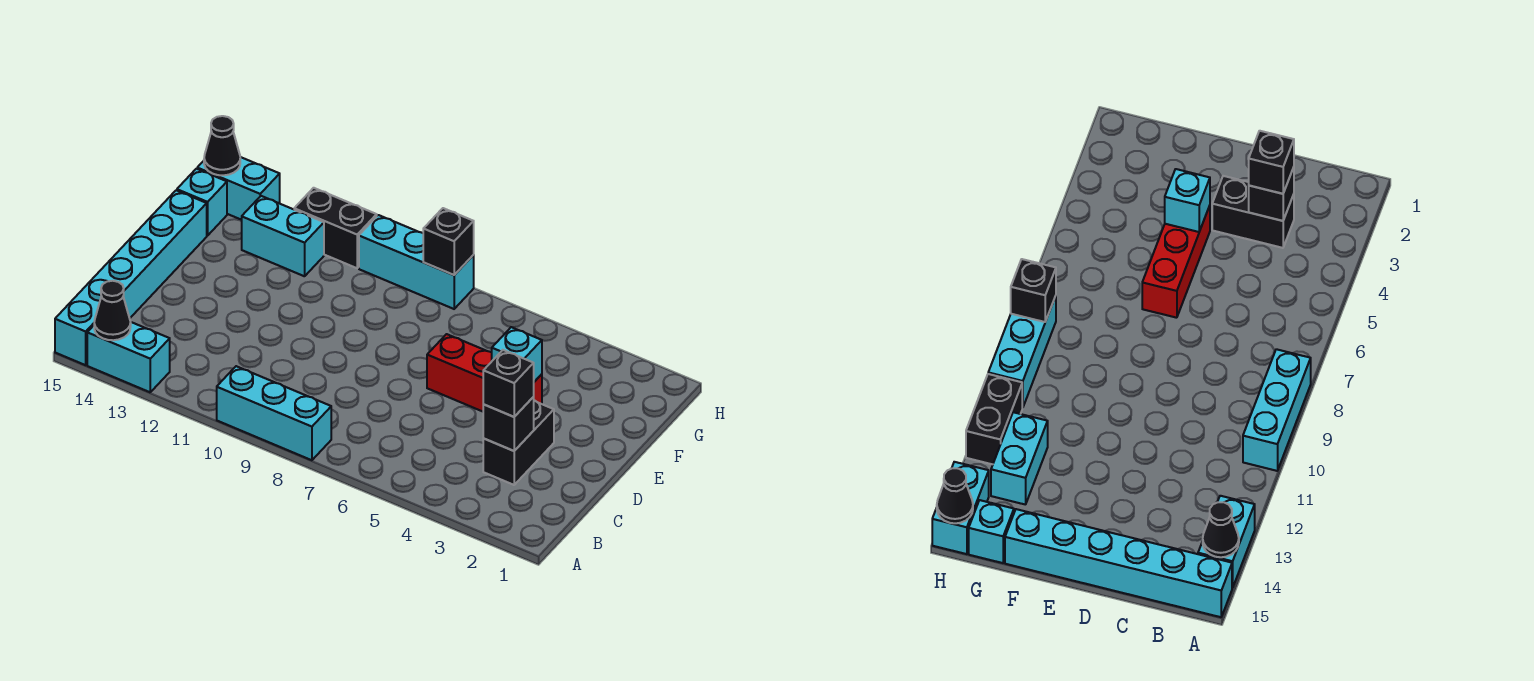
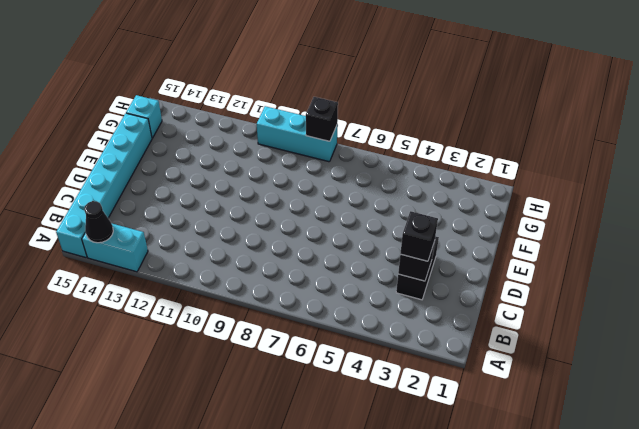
none -> cyan 1x3 brick [217,366,331,460]
none -> red 1x3 brick [427,334,542,412]
none -> cyan 1x2 brick [242,196,324,276]

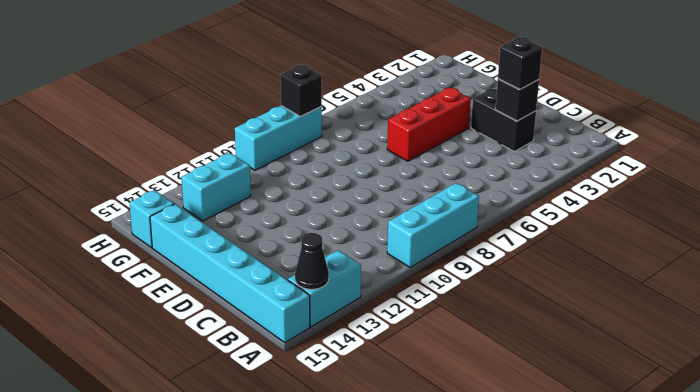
none -> black 1x2 brick [294,188,377,268]
none -> cyan 1x2 brick [197,157,280,220]
none -> cyan 1x1 brick [492,327,542,382]

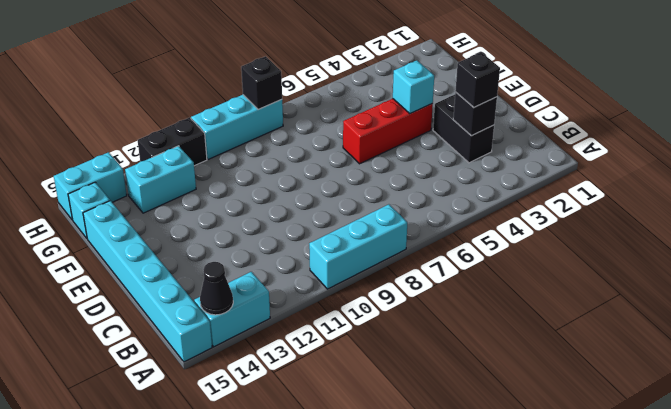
none -> black 1x1 cone [204,116,240,175]

